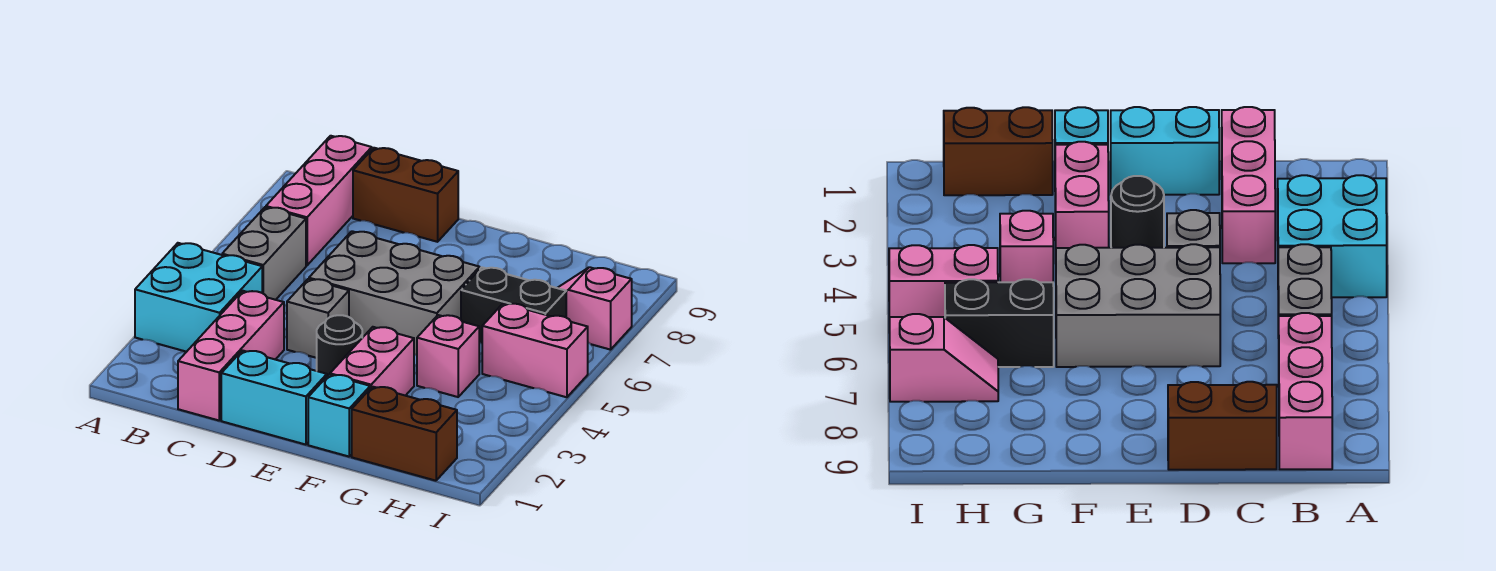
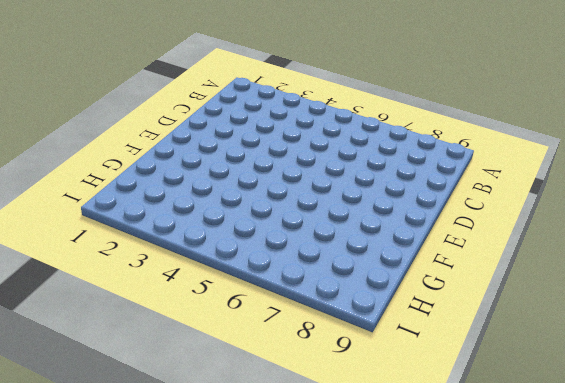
none -> cyan 2x2 brick [135,243,262,352]
none -> grey 1x2 brick [222,207,306,300]
none -> pink 1x3 brick [266,136,372,265]

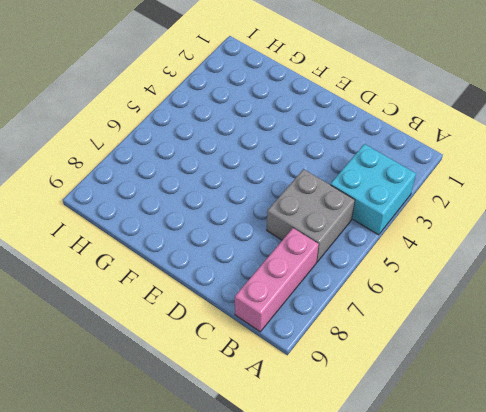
grey 2x2 brick [267,169,355,262] -> grey 1x2 brick [222,207,306,300]
none -> pink 1x3 brick [178,291,284,420]
none -> brown 1x2 brick [353,148,458,242]
none -> cyan 1x2 brick [221,351,327,445]

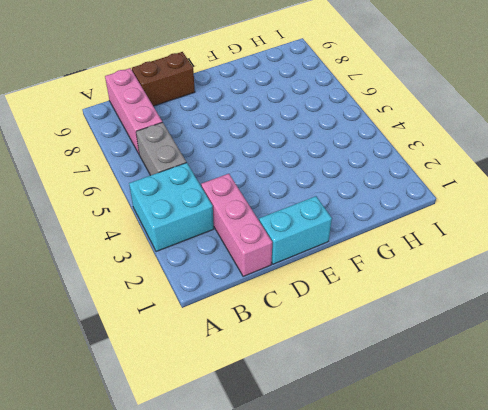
none -> grey 1x1 brick [287,279,349,358]
none -> grey 2x3 brick [309,231,480,355]
none -> black 1x1 round brick [317,315,362,376]

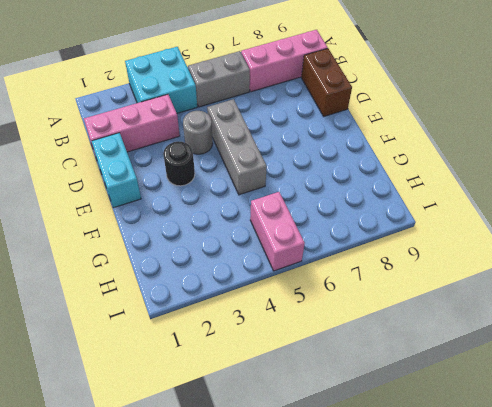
grey 1x1 round brick [183,111,213,154] -> grey 1x1 brick [287,279,349,358]
grey 1x3 brick [207,99,267,195] -> grey 2x3 brick [309,231,480,355]
none -> cyan 1x1 brick [308,375,370,457]
none -> pink 1x2 brick [330,327,414,396]
none -> brown 1x2 brick [352,387,457,481]

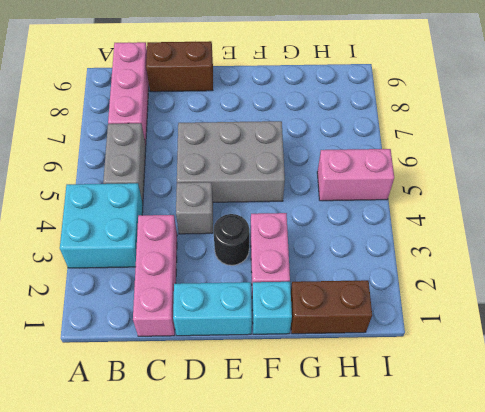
none -> pink 1x1 brick [417,315,479,397]
none -> black 1x2 brick [461,267,566,343]
none -> pink 1x2 slope [558,267,632,350]

